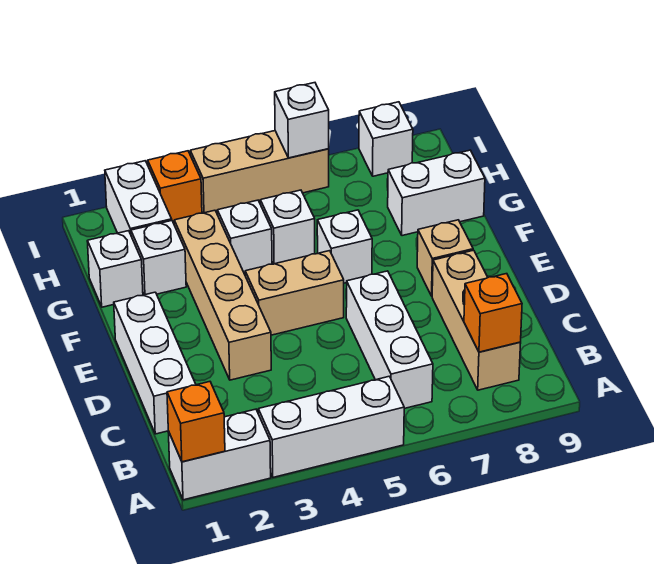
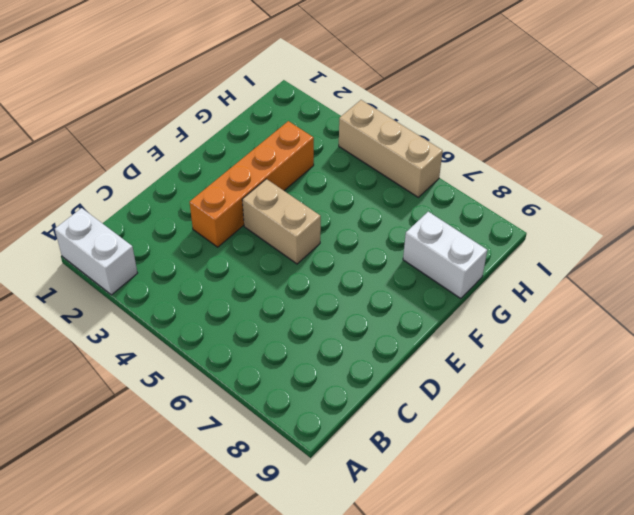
orange 1x4 brick [190,121,314,247] -> tan 1x4 brick [174,210,271,380]
none -> white 1x3 brick [258,376,404,477]
none -> white 1x3 brick [346,271,433,409]
none -> tan 1x3 brick [432,250,521,390]

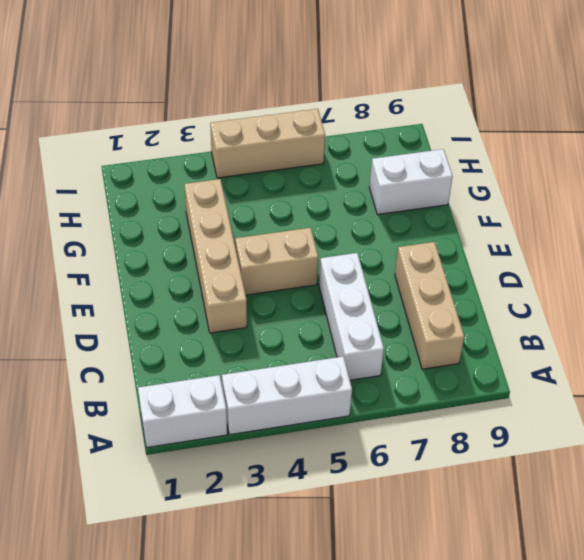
none -> white 1x3 brick [114,292,196,434]
none -> tan 1x1 brick [417,220,473,296]
none -> white 1x1 brick [317,210,372,283]

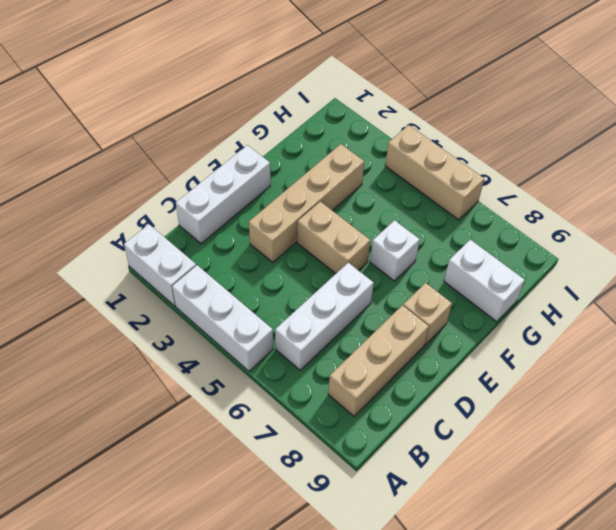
none -> white 1x1 brick [87,231,143,307]
none -> white 1x1 brick [131,221,186,295]
none -> white 1x1 brick [217,200,272,273]

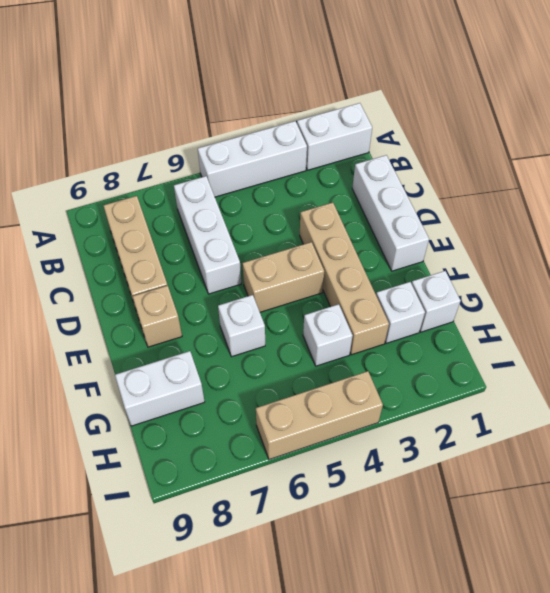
none -> white 1x1 brick [260,190,315,264]
none -> white 1x2 brick [105,161,172,234]
none -> orange 1x1 brick [148,151,202,223]

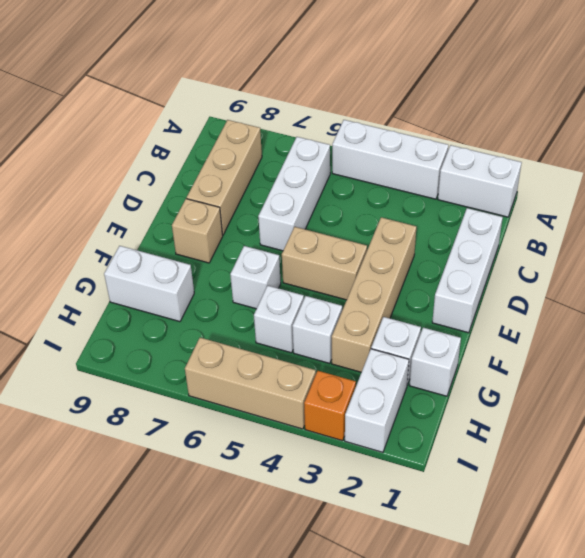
none -> white 1x1 brick [359,102,413,176]
none -> orange 1x1 brick [167,382,225,462]
none -> orange 1x1 brick [464,274,522,352]

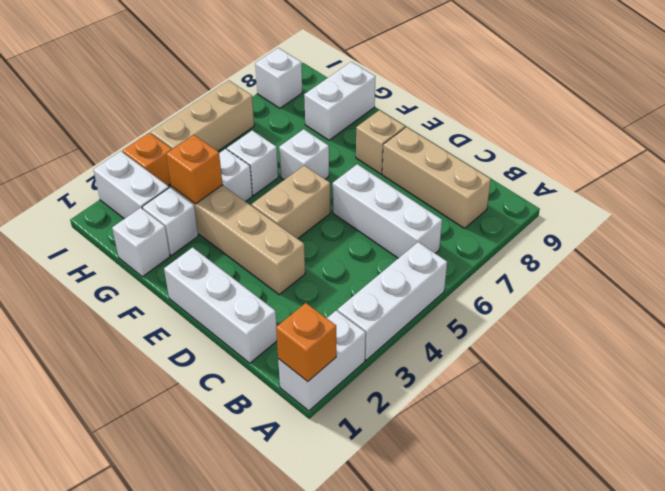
orange 1x1 brick [166,135,223,204] -> orange 1x1 brick moved to [464,274,522,352]
none -> white 1x1 brick [275,83,329,158]

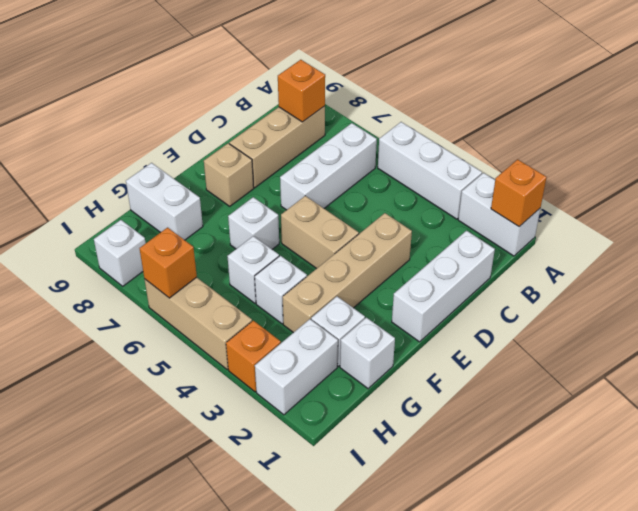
orange 1x1 brick [139,228,197,298] -> white 1x1 brick [275,83,329,158]

